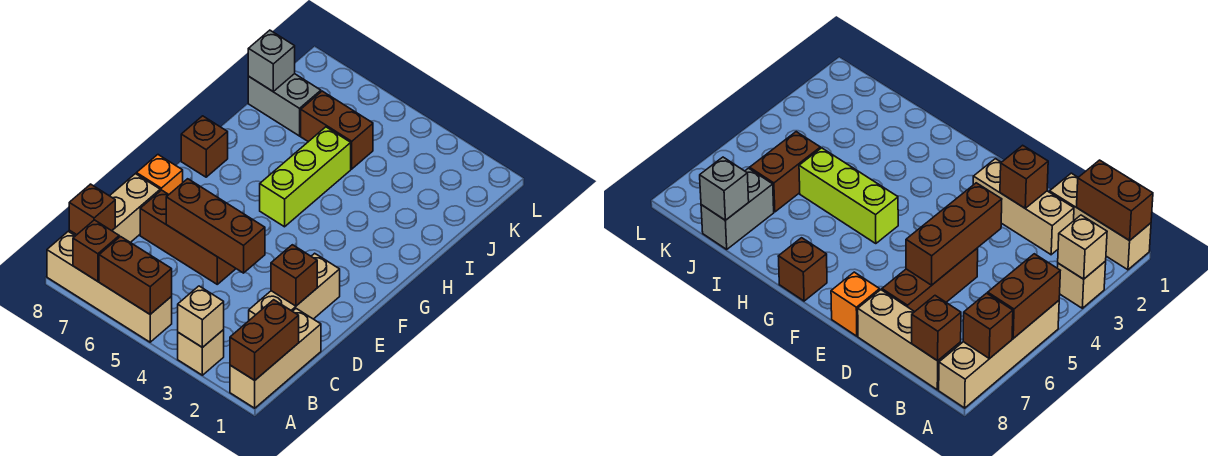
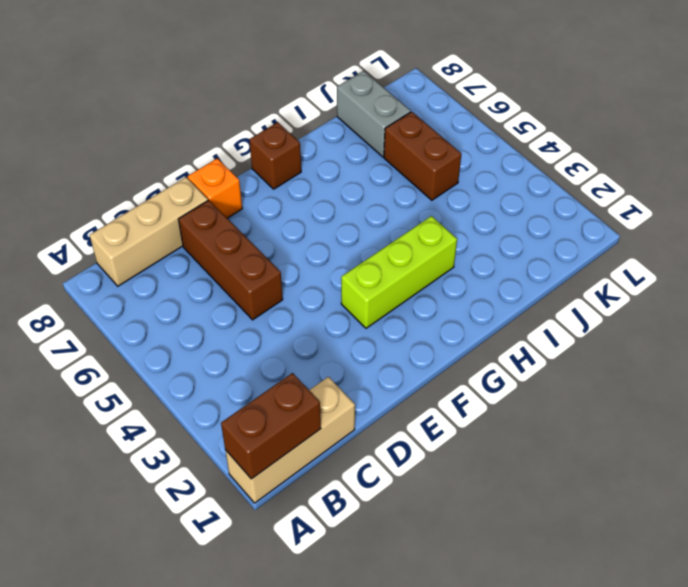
lime 1x3 brick [341,216,457,328] -> lime 1x3 brick moved to [260,127,351,227]
none -> tan 1x1 brick [178,330,224,375]
none -> tan 1x4 brick [47,231,172,342]
none -> tan 1x3 brick [249,253,340,320]

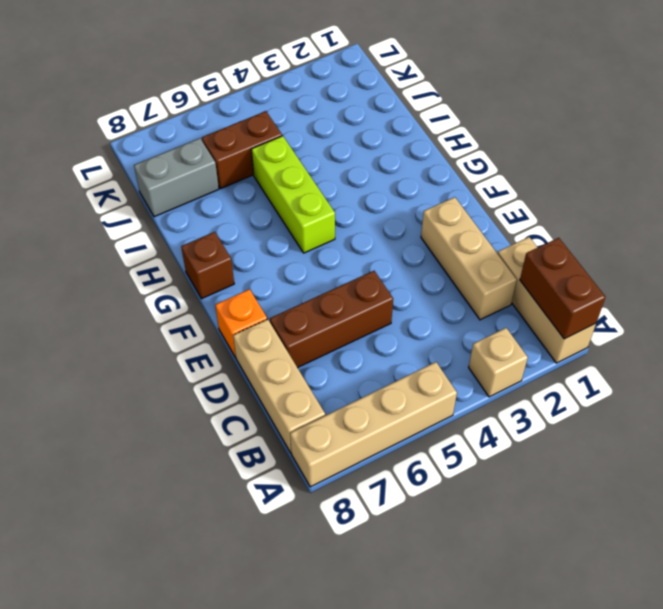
none -> tan 1x1 brick [178,286,224,348]
none -> brown 1x2 brick [99,237,172,314]
none -> brown 1x1 brick [73,220,119,281]

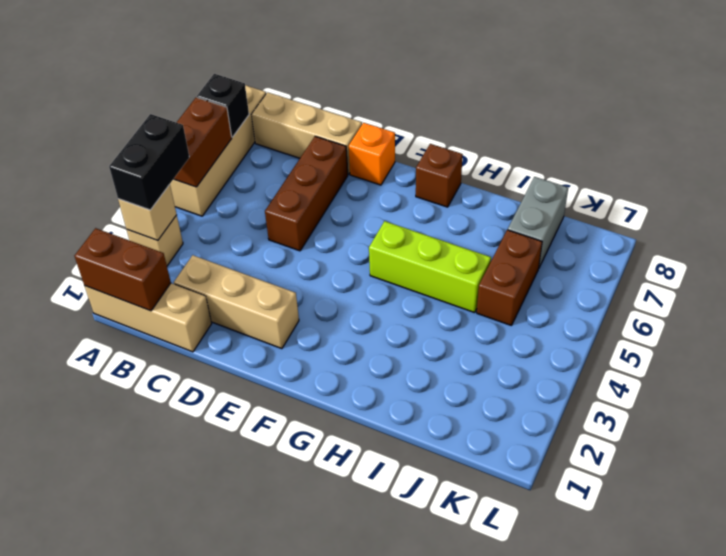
black 1x2 brick [109,114,189,210] -> none
black 1x1 brick [197,74,249,137] -> brown 1x1 brick [73,220,119,281]
none -> brown 1x1 brick [69,184,115,235]
none -> brown 1x1 brick [271,245,317,306]
none -> brown 1x3 brick [166,179,265,273]

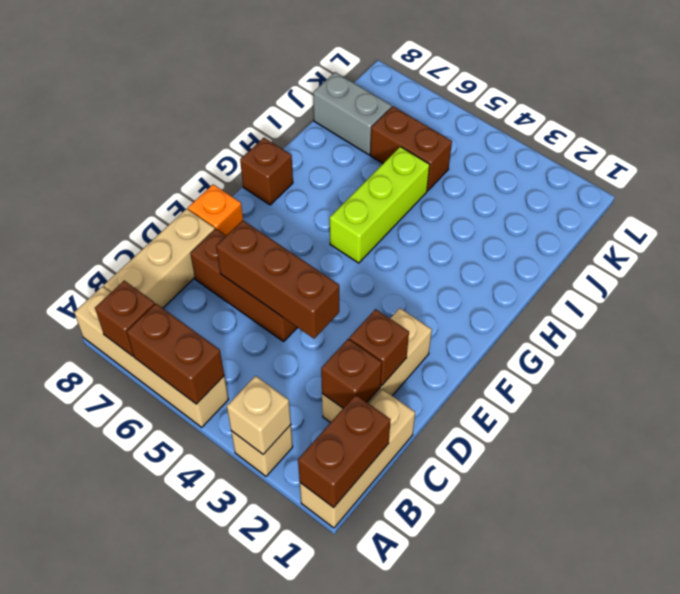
brown 1x1 brick [321,339,382,408] -> brown 1x1 brick moved to [69,184,115,235]
none -> grey 1x1 brick [248,30,295,91]

